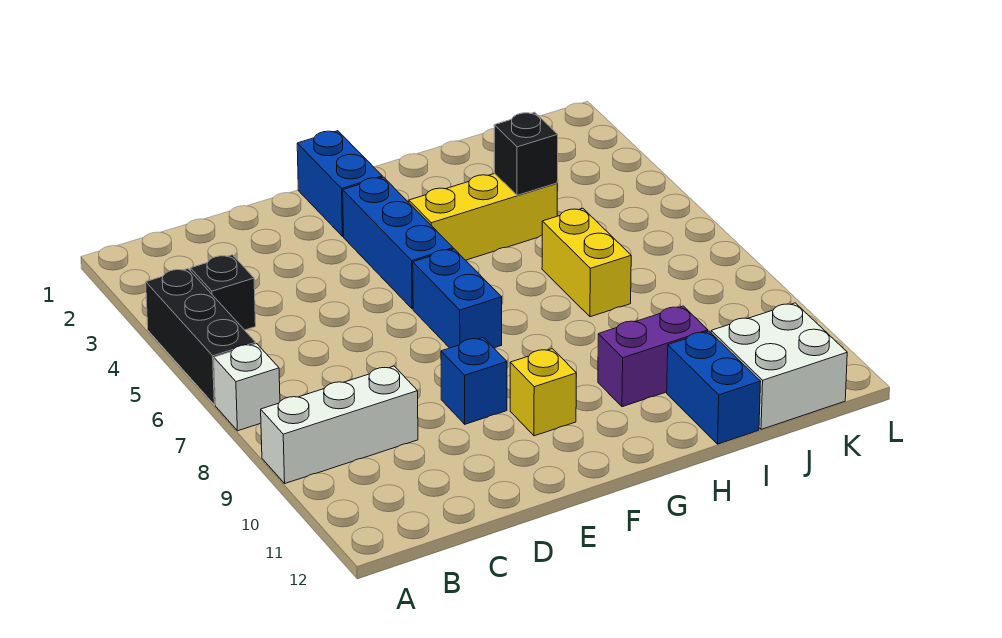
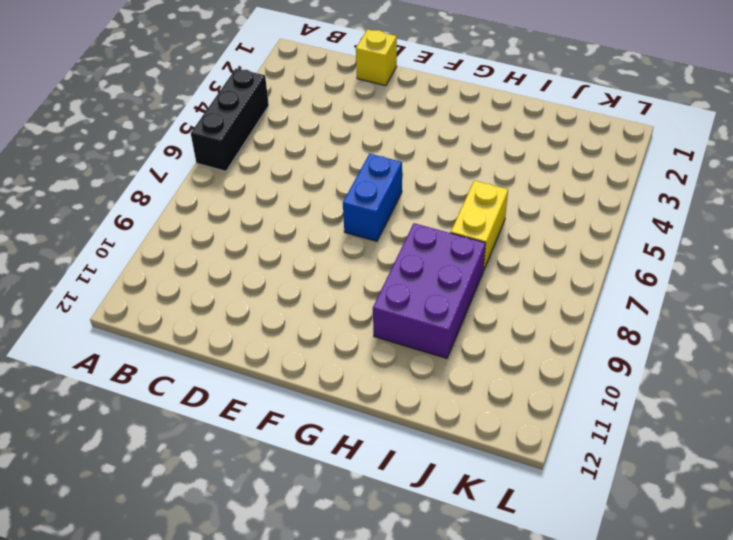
yellow 1x1 brick [356,29,397,86] -> yellow 1x1 brick moved to [510,349,576,436]
purple 2x3 brick [373,223,486,358] -> purple 1x2 brick [598,306,708,407]
none -> white 1x1 brick [214,344,280,431]
none -> white 1x3 brick [261,366,418,483]
none -> black 1x1 brick [190,255,256,330]

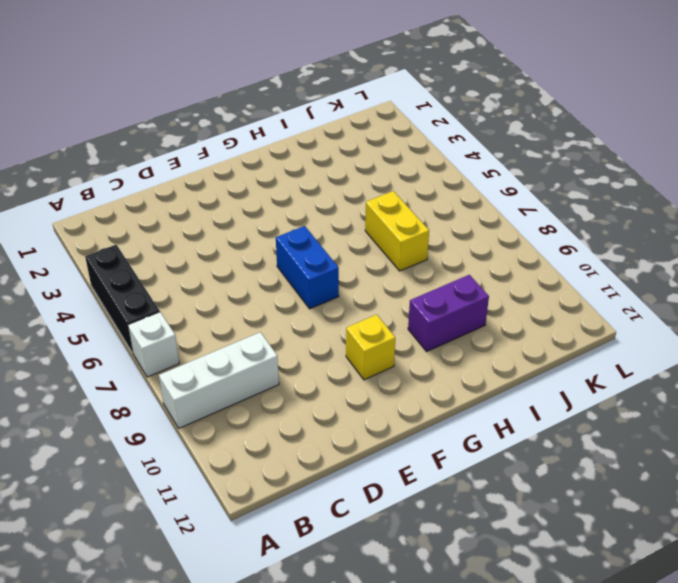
none -> black 1x1 brick [190,255,256,330]
none -> blue 1x1 brick [441,337,507,424]
none -> blue 1x2 brick [297,131,382,236]

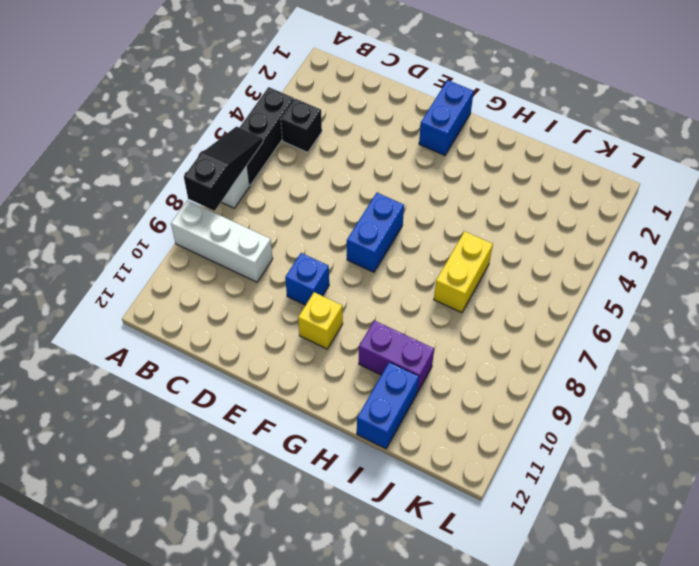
black 1x3 slope [184,126,263,211] -> none
none -> blue 1x3 brick [343,177,453,309]
none -> yellow 1x3 brick [409,174,557,260]
none -> white 2x2 brick [711,303,847,429]

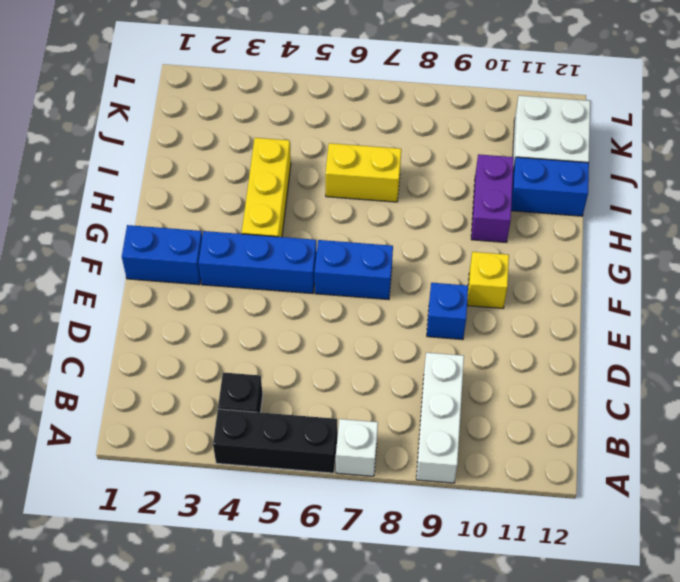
none -> black 1x1 brick [494,112,558,195]

